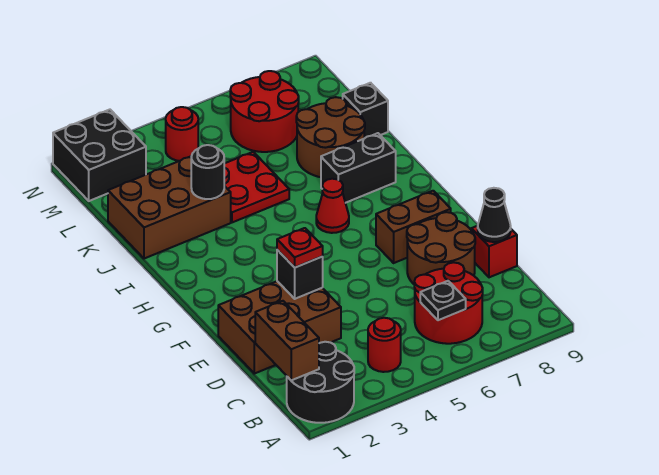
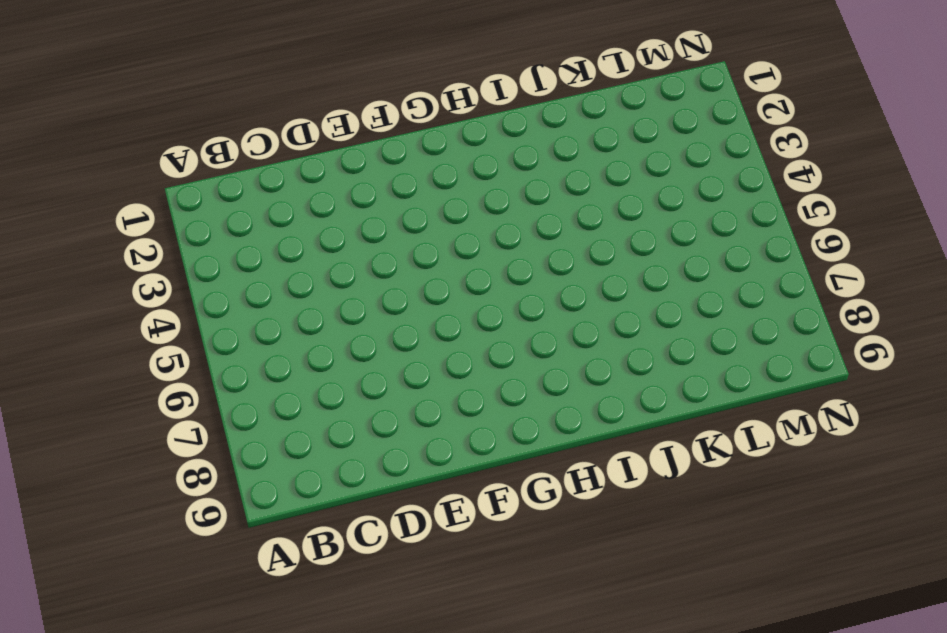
none -> black 2x2 round brick [287,342,354,423]
none -> red 1x1 round brick [368,318,401,372]
none -> red 2x2 round brick [414,262,483,344]

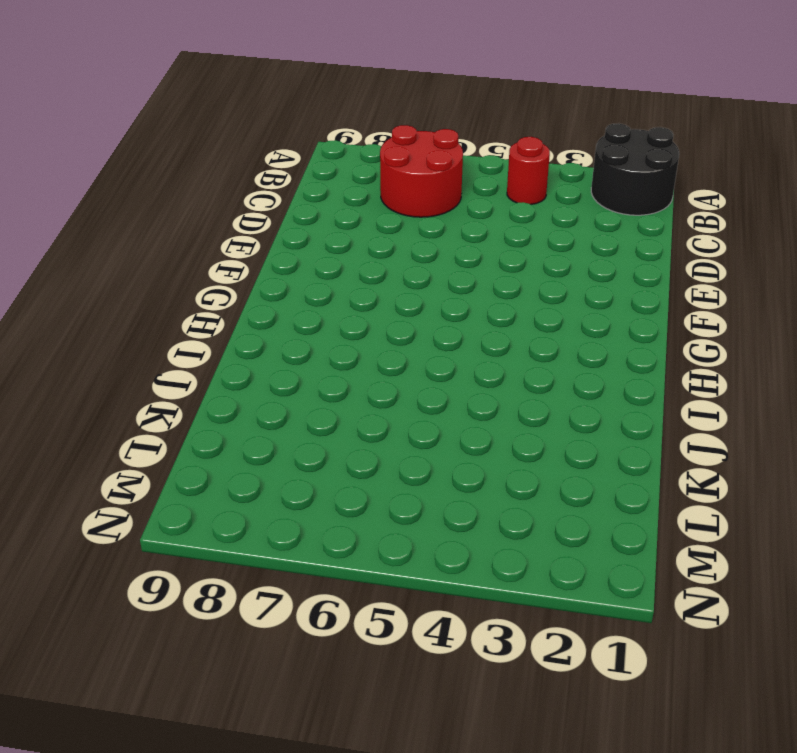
none -> brown 2x3 brick [218,281,341,374]
none -> brown 2x2 round brick [407,212,475,284]
none -> red 1x1 brick [472,226,517,277]

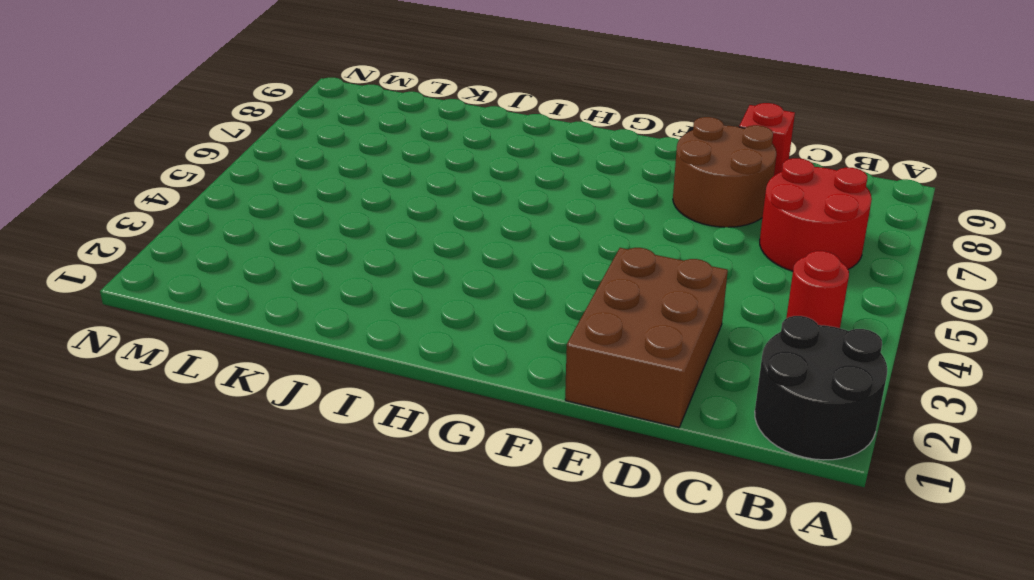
none -> brown 1x2 brick [376,191,451,263]
none -> red 1x1 cone [316,179,349,233]
none -> black 1x2 brick [321,133,396,203]

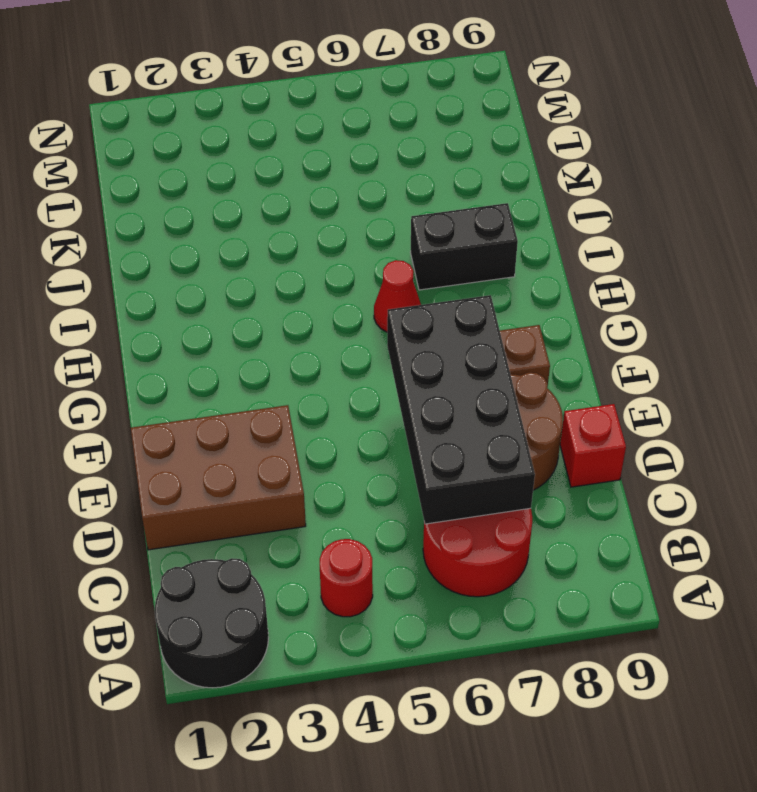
black 2x4 brick [387,295,535,524] -> none
none -> brown 2x3 brick [108,156,231,259]
none -> red 2x2 plate [224,152,289,222]
none -> brown 2x2 round brick [296,97,365,177]

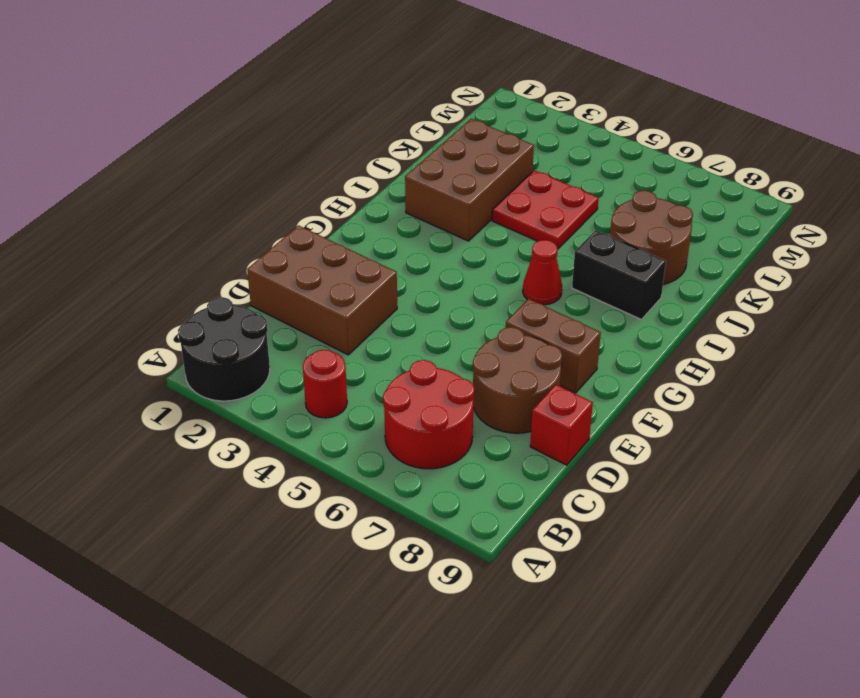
brown 2x3 brick [405,119,534,241] -> brown 2x3 brick turned to [108,156,231,259]
none -> black 1x1 brick [343,83,388,138]
none -> red 2x2 round brick [230,71,299,152]
none -> black 2x2 brick [53,110,146,201]

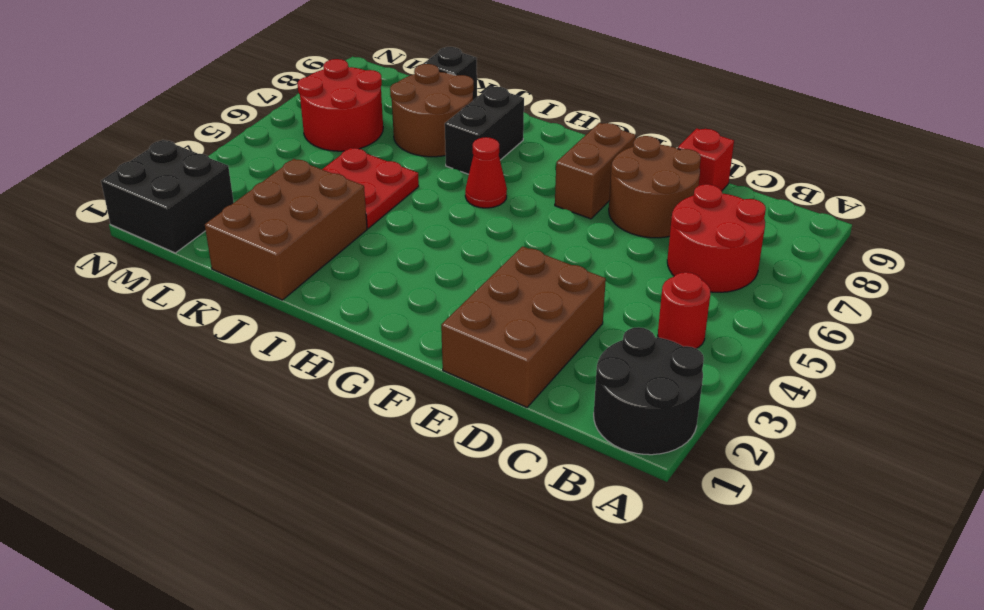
none -> red 1x1 round brick [166,107,198,161]
none -> brown 1x2 brick [255,301,319,380]
none -> black 1x1 plate [420,281,466,320]

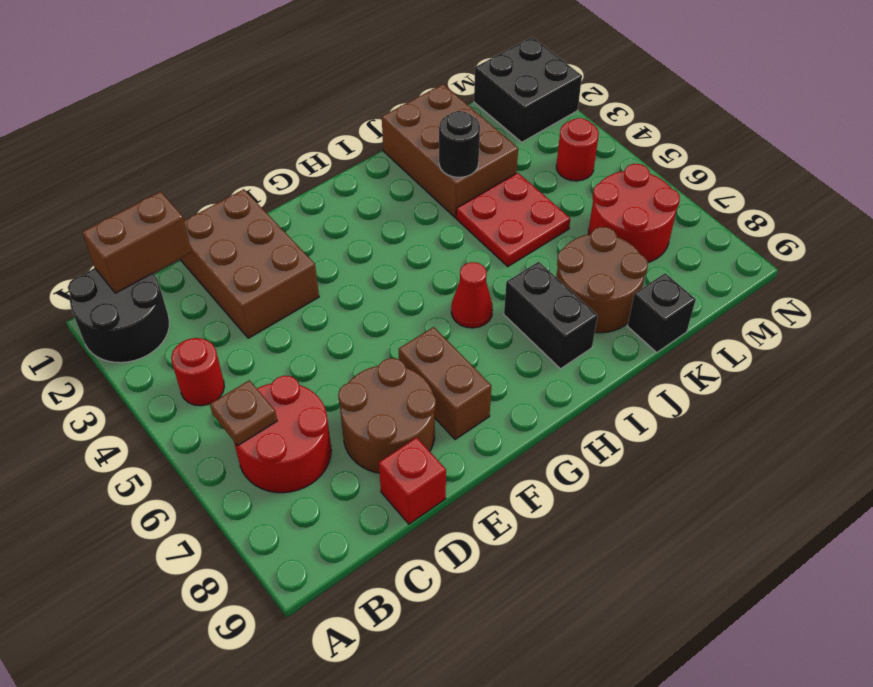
brown 1x1 plate [210,380,277,445] -> black 1x1 plate [420,281,466,320]
none -> black 1x1 cone [478,188,511,242]
none -> black 1x1 brick [277,250,323,299]
none -> red 1x1 plate [277,228,323,267]

